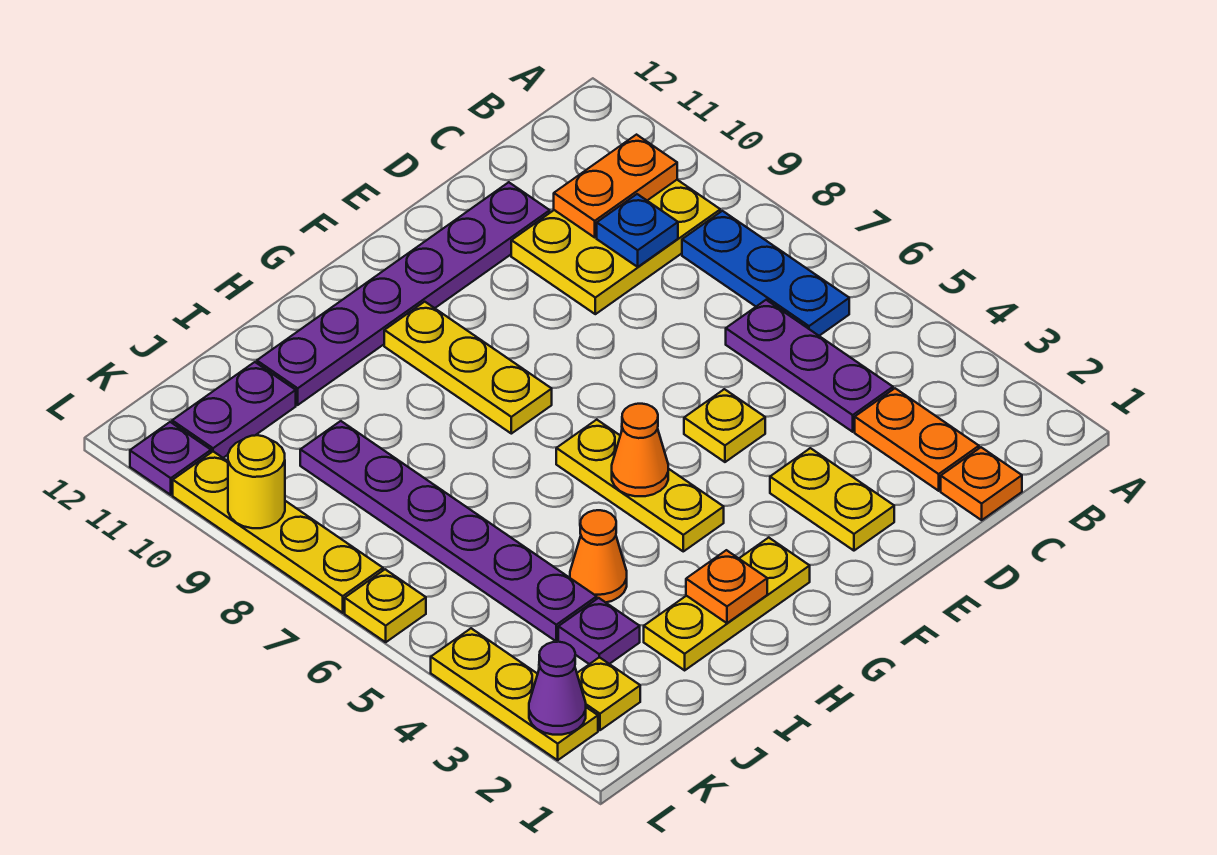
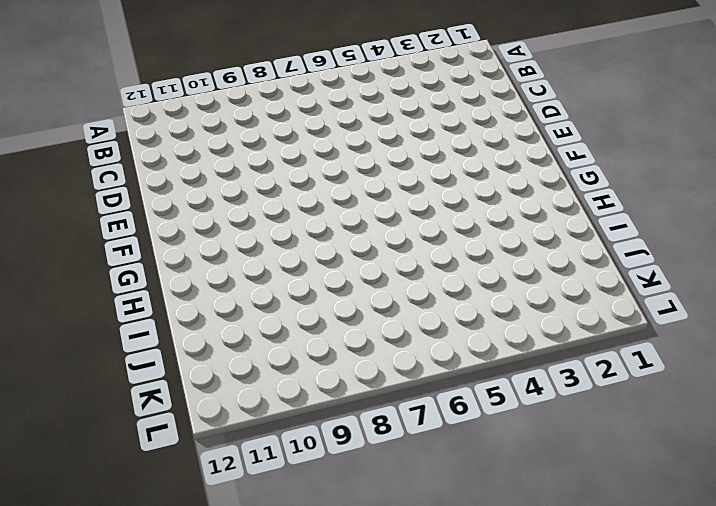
none -> blue 1x3 plate [682,211,849,336]
none -> yellow 2x3 plate [511,180,720,314]
none -> orange 1x1 plate [941,447,1022,520]

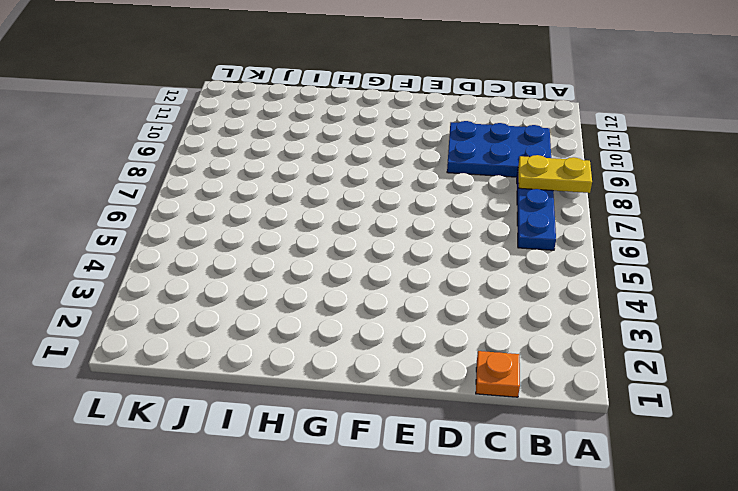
yellow 1x2 plate [518,155,592,193] -> yellow 1x2 plate turned to [770,448,894,551]
blue 2x3 plate [447,121,551,177] -> yellow 2x3 plate [511,180,720,314]
none -> orange 1x2 plate [855,388,979,491]
none -> purple 1x3 plate [726,300,893,432]
none -> purple 1x6 plate [257,182,550,405]

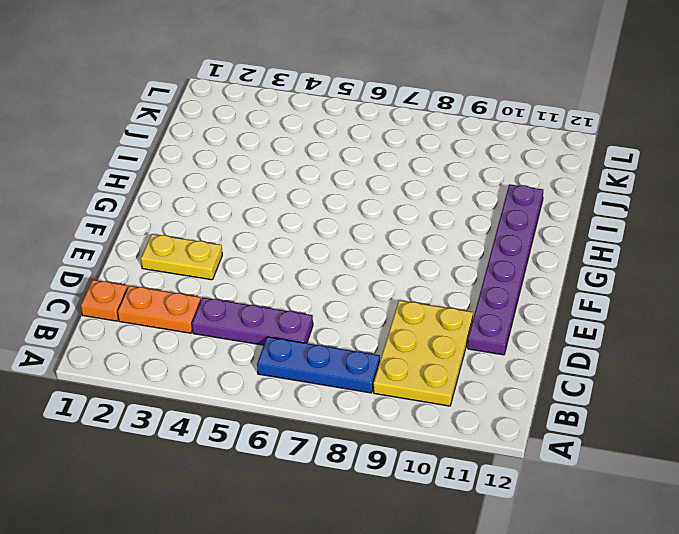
none -> yellow 1x1 plate [684,389,765,462]
none -> yellow 1x3 plate [644,538,810,670]
none -> yellow 1x3 plate [556,420,724,551]

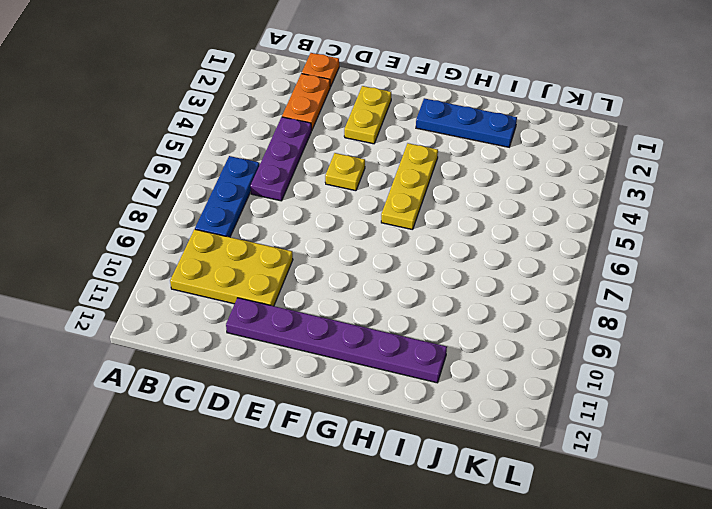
blue 1x3 plate [416,98,517,147] -> yellow 1x3 plate [644,538,810,670]
none -> yellow 1x3 plate [384,302,552,434]
none -> orange 1x1 cone [570,510,627,602]
none -> purple 1x1 plate [558,598,640,664]

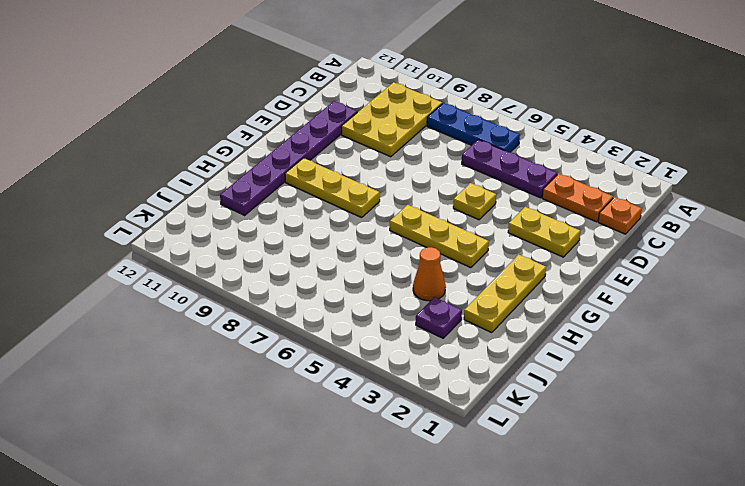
none -> purple 1x6 plate [300,421,597,641]
none -> purple 1x2 plate [172,362,296,458]
none -> yellow 1x1 plate [577,657,640,730]

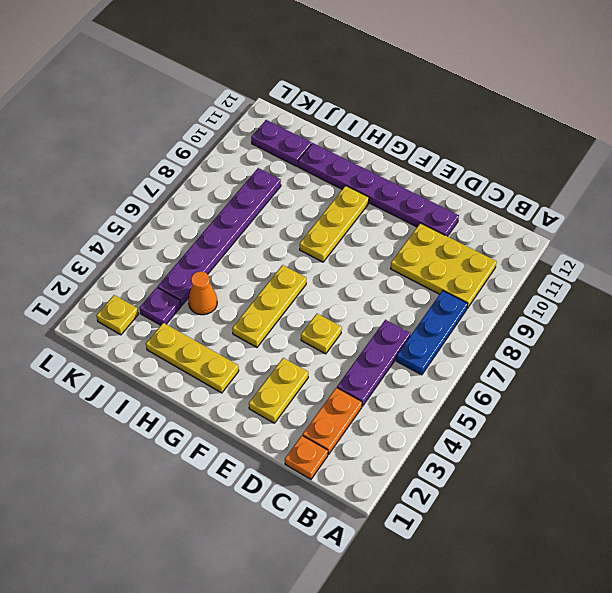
none -> yellow 1x3 plate [431,628,598,760]
none -> yellow 1x1 plate [345,569,426,642]
none -> yellow 1x4 plate [173,451,383,613]

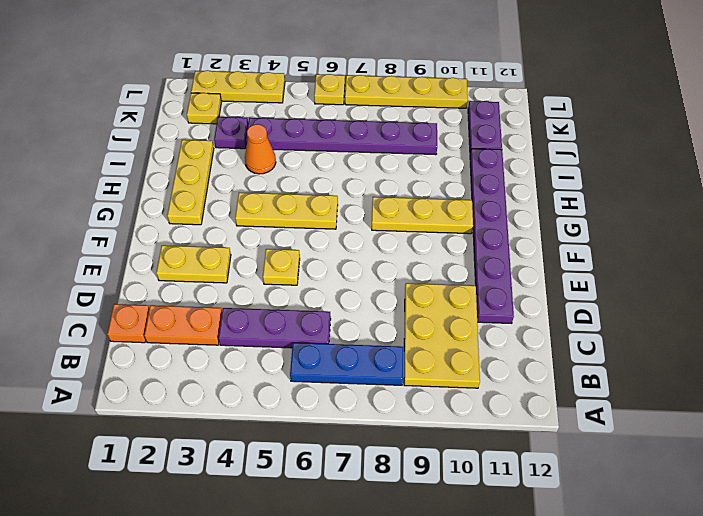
none -> purple 1x1 plate [130,422,211,495]
none -> orange 1x2 plate [554,135,677,237]
none -> blue 1x1 plate [597,194,678,267]

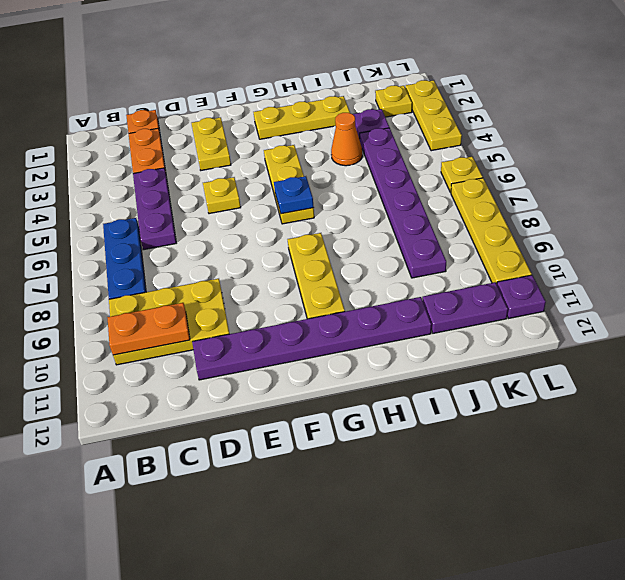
blue 1x1 plate [274,176,314,214] -> blue 1x1 plate moved to [597,194,678,267]
none -> orange 1x1 cone [612,404,668,496]
none -> orange 1x1 plate [686,550,767,623]
none -> purple 1x1 cone [529,642,586,735]

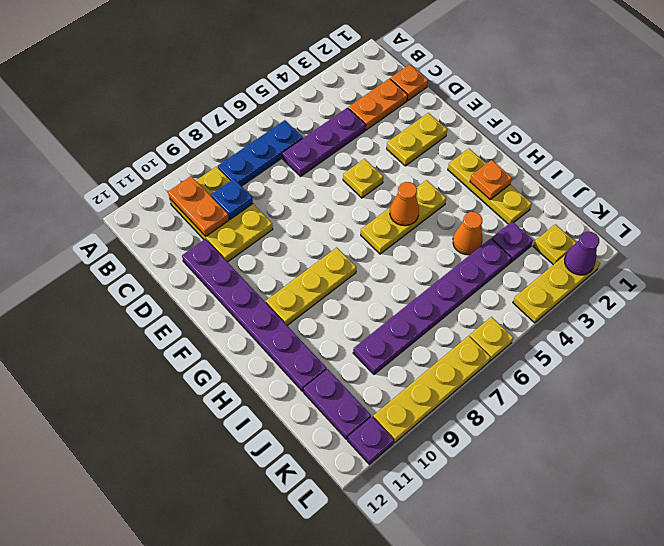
none -> yellow 1x1 round brick [228,435,285,528]

